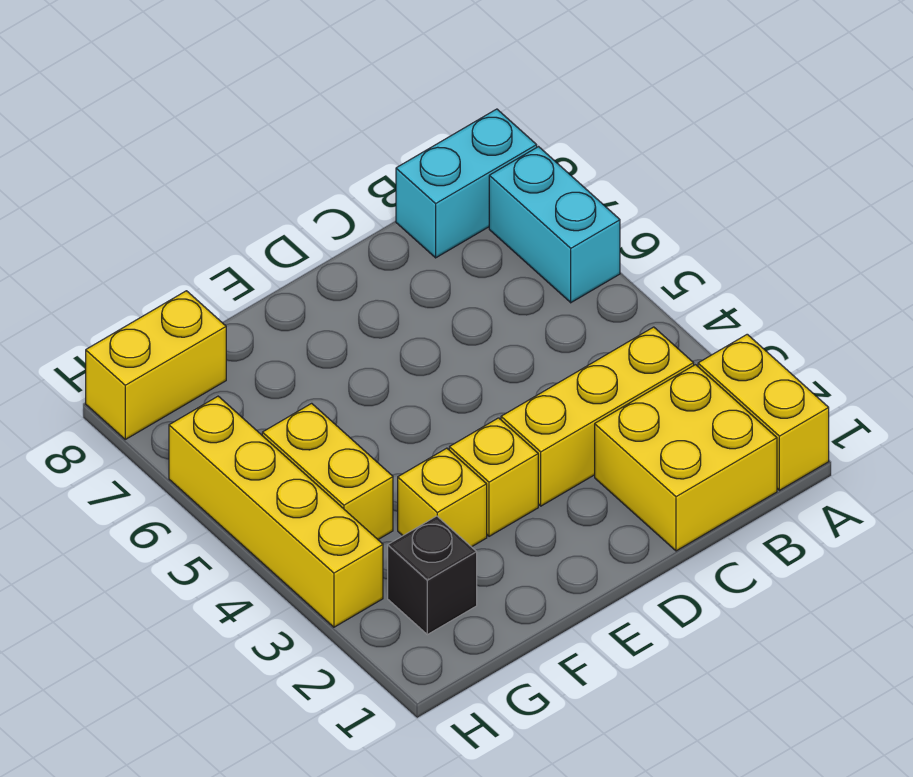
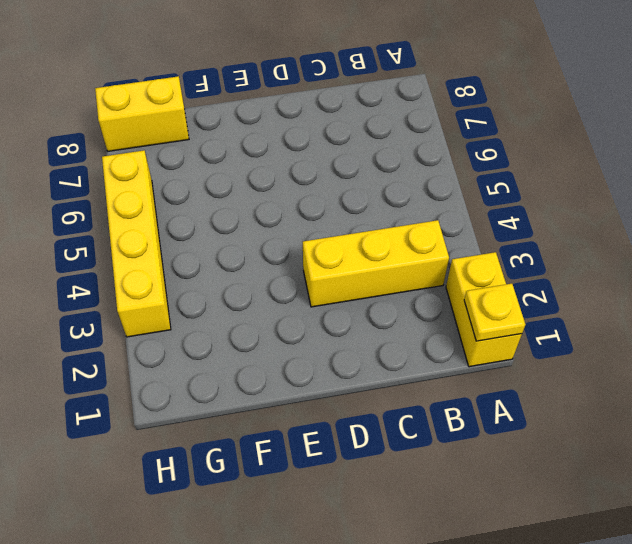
yellow 1x1 plate [464,284,525,341] -> none
none -> cyan 1x2 brick [489,147,620,303]
none -> cyan 1x2 brick [396,109,537,258]

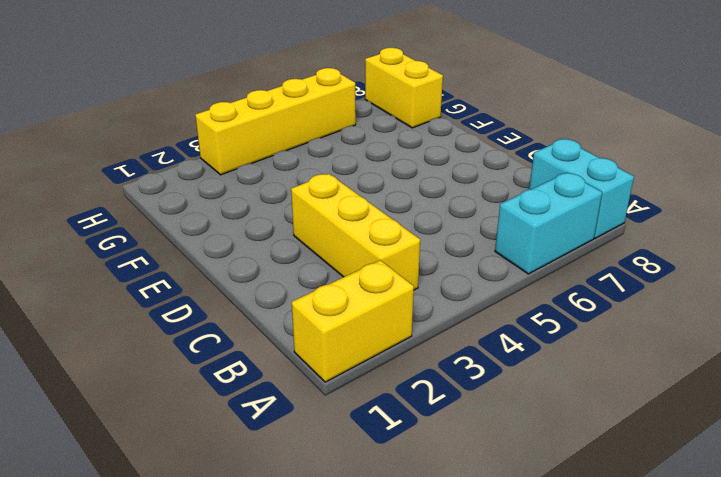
none -> yellow 2x2 brick [595,365,777,551]
none -> yellow 1x1 brick [449,418,538,536]

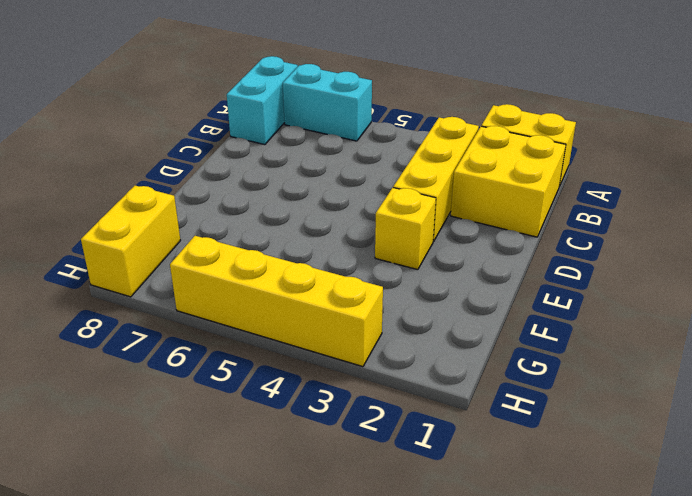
none -> yellow 1x1 brick [398,448,487,547]
none -> black 1x1 brick [388,516,477,635]

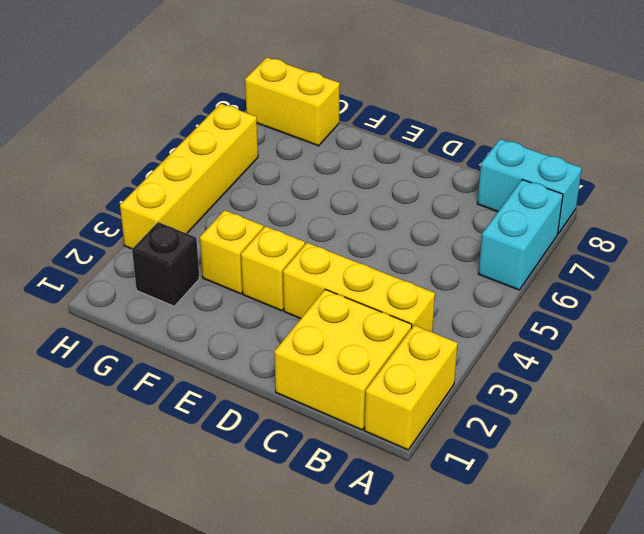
none -> yellow 1x2 brick [262,403,393,539]

